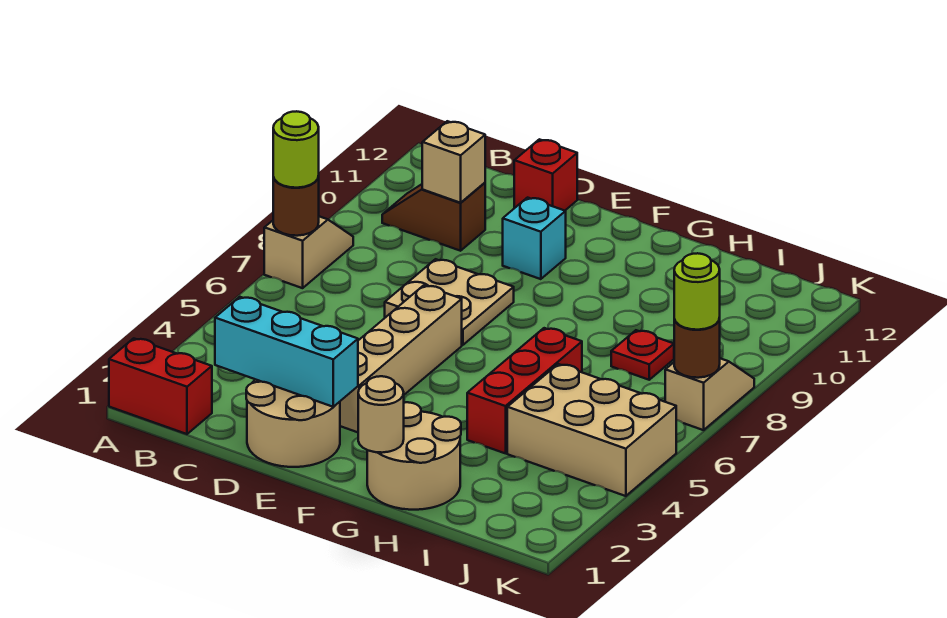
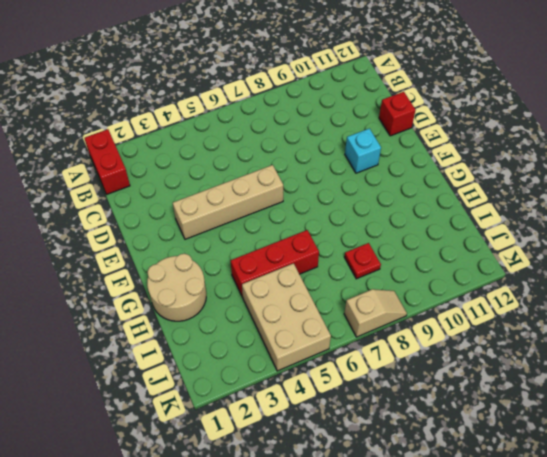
none -> tan 1x2 slope [264,216,353,288]
none -> brown 1x2 slope [382,183,485,251]
none -> tan 2x2 round brick [246,380,340,467]

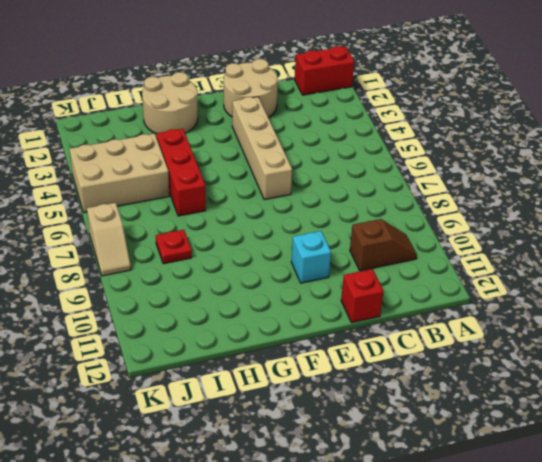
none -> tan 1x2 slope [264,216,353,288]
none -> tan 2x2 plate [385,259,514,345]
none -> brown 1x1 round brick [273,176,319,236]

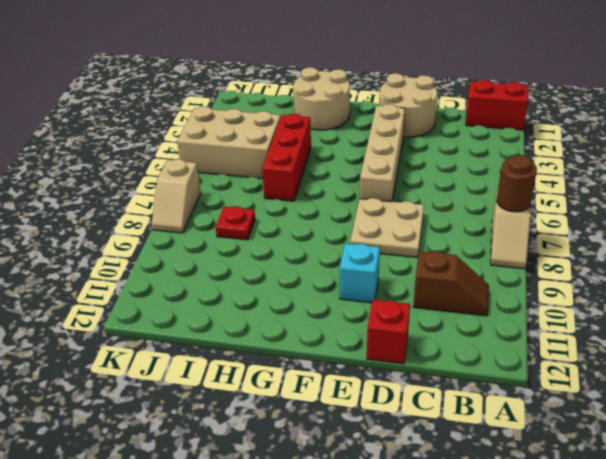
none -> cyan 1x3 brick [215,297,358,407]
none -> tan 1x1 brick [422,121,485,203]
none -> tan 1x1 round brick [358,376,404,453]

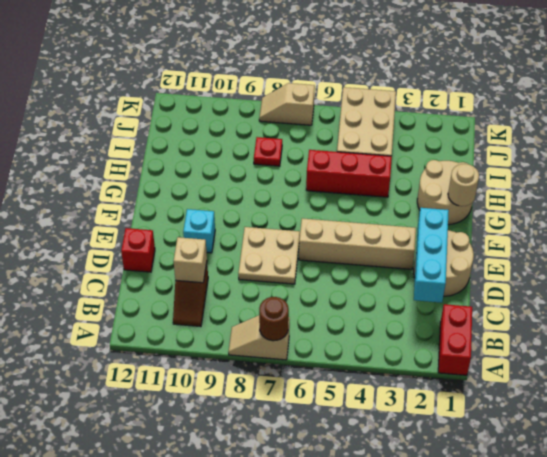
none -> brown 1x1 round brick [674,318,720,378]
none -> lime 1x1 round brick [273,111,319,188]
none -> lime 1x1 round brick [674,253,720,330]

